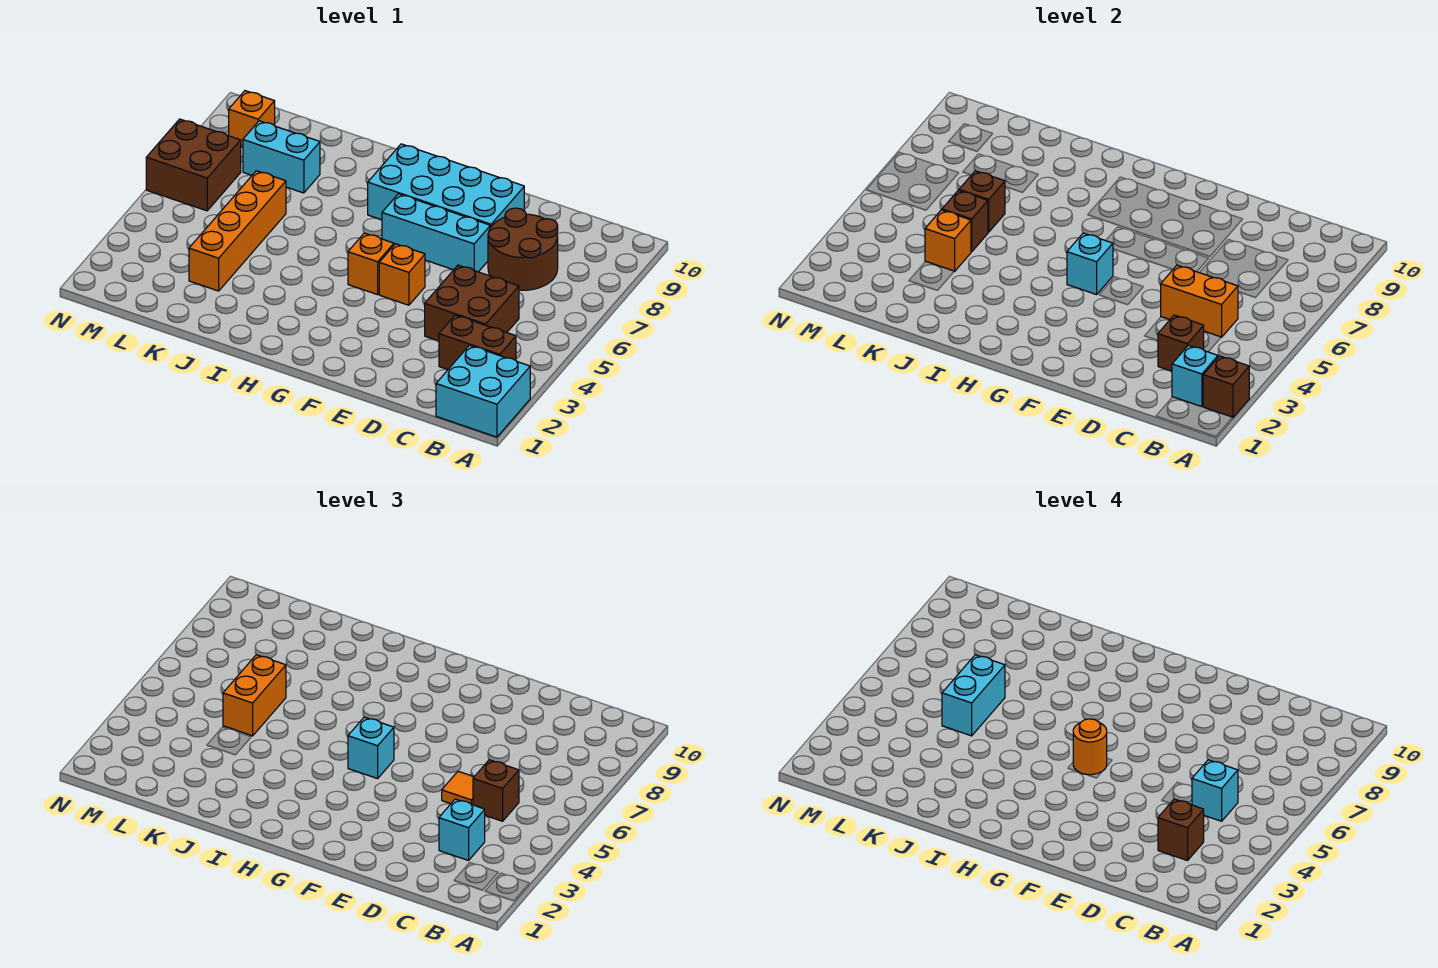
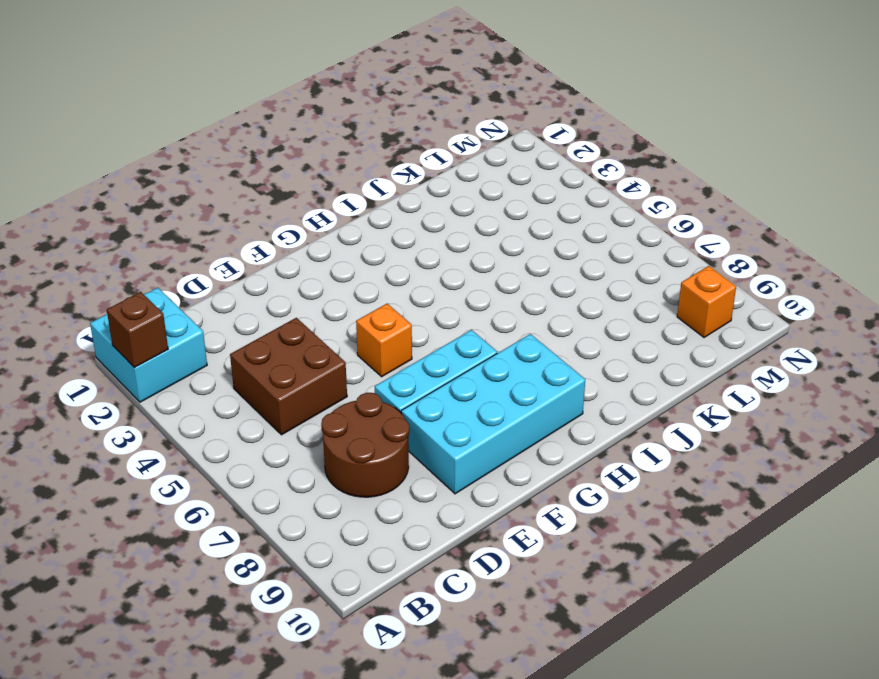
none -> brown 1x2 brick [439,315,516,369]
none -> orange 1x1 brick [348,233,394,295]
none -> orange 1x4 brick [189,171,286,291]

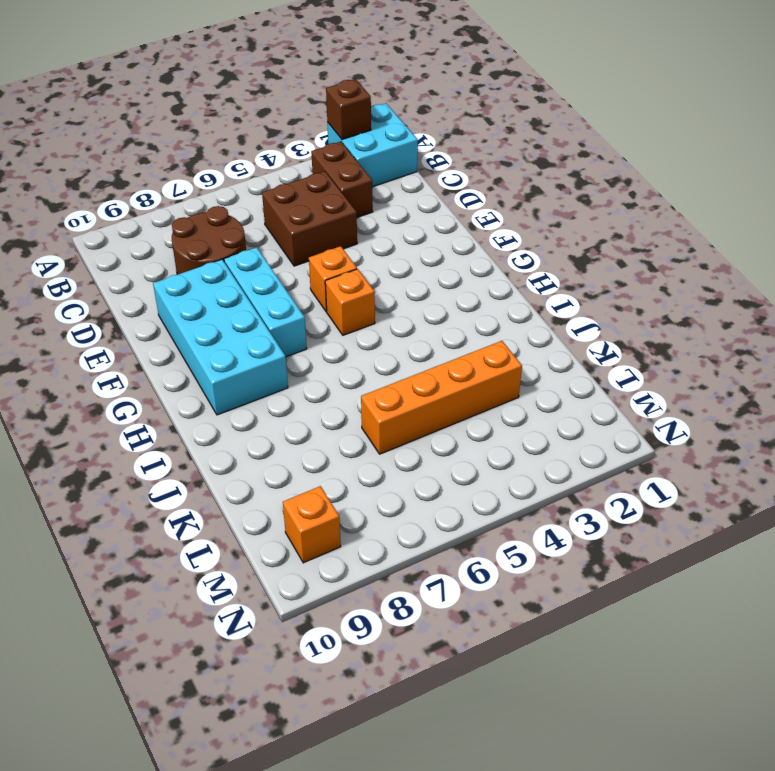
none -> cyan 1x2 brick [243,121,320,193]
none -> brown 2x2 brick [146,119,241,211]
none -> cyan 1x1 brick [1172,345,1218,407]

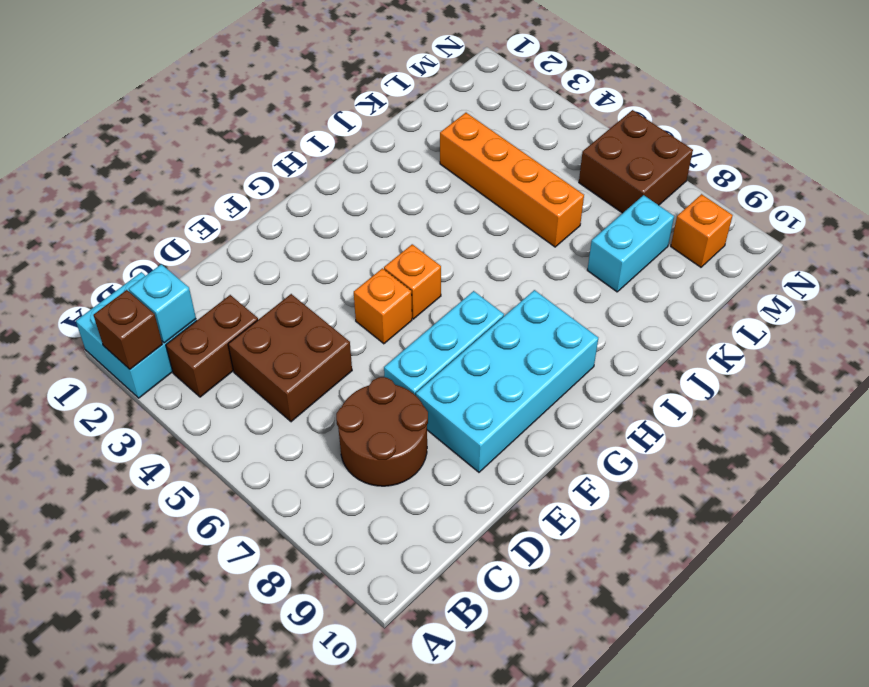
none -> brown 1x1 brick [1158,315,1204,371]
none -> orange 1x2 brick [1161,265,1238,337]
none -> cyan 1x1 brick [1067,233,1113,295]

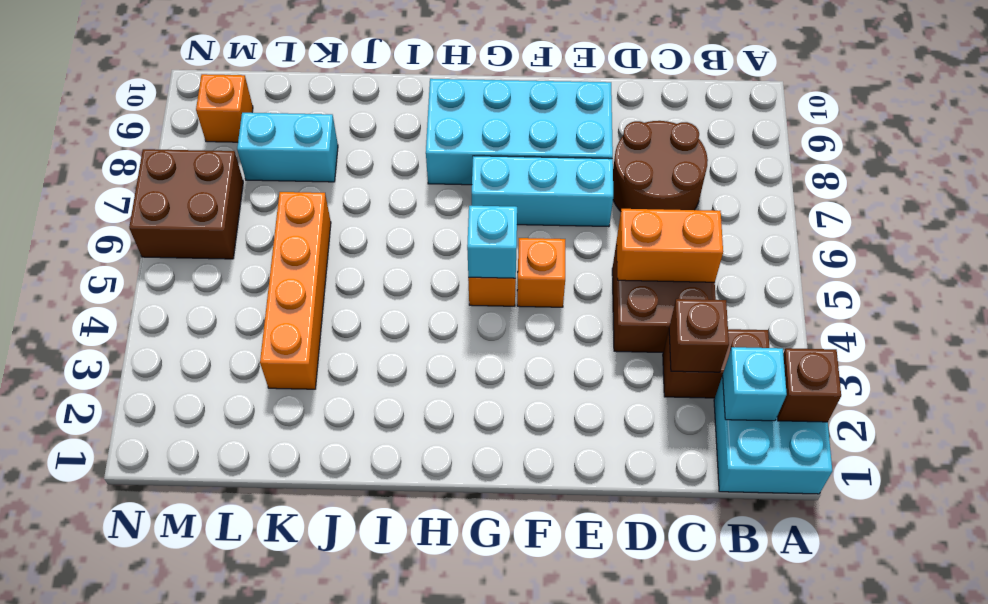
none -> orange 1x1 brick [925,210,971,271]
none -> brown 1x1 brick [942,190,988,252]
none -> brown 1x1 brick [959,171,1005,232]

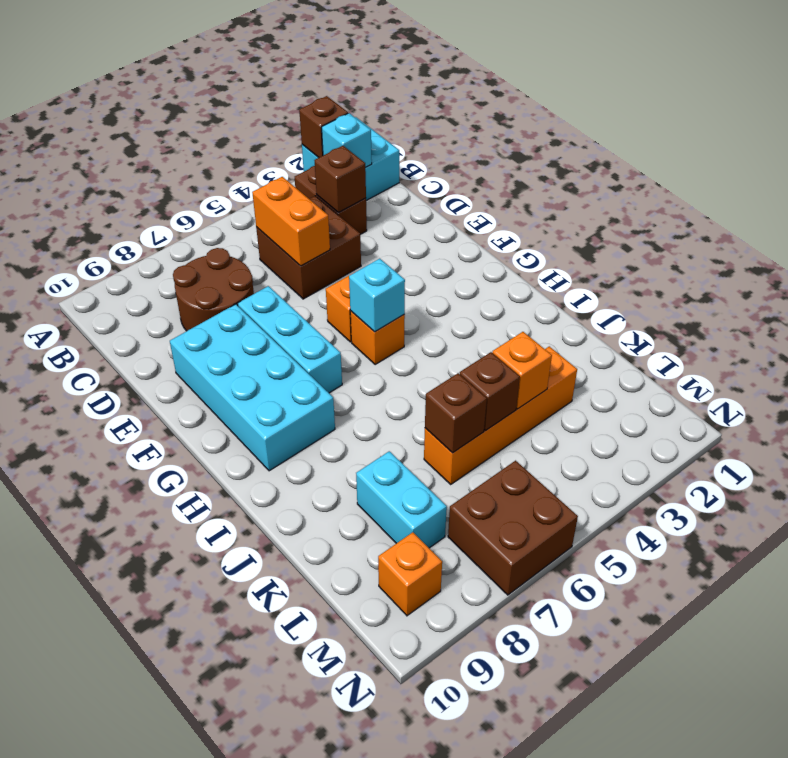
none -> cyan 1x1 brick [439,799,485,861]
none -> brown 1x1 brick [473,760,519,821]
none -> orange 1x1 tile [442,771,474,805]

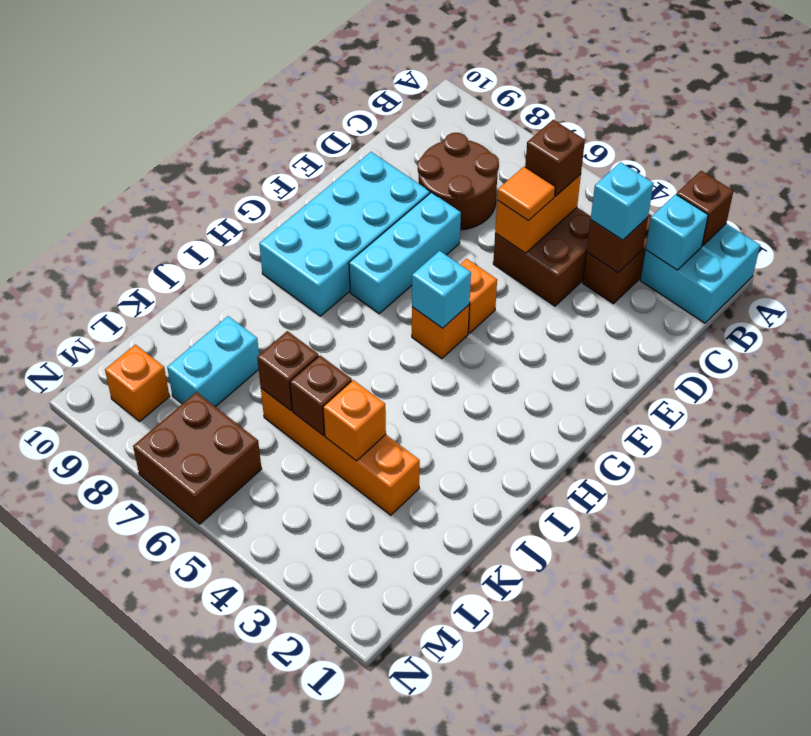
none -> cyan 1x1 brick [348,717,394,779]
none -> orange 1x2 brick [223,655,286,736]
none -> brown 1x1 brick [1158,799,1204,861]

